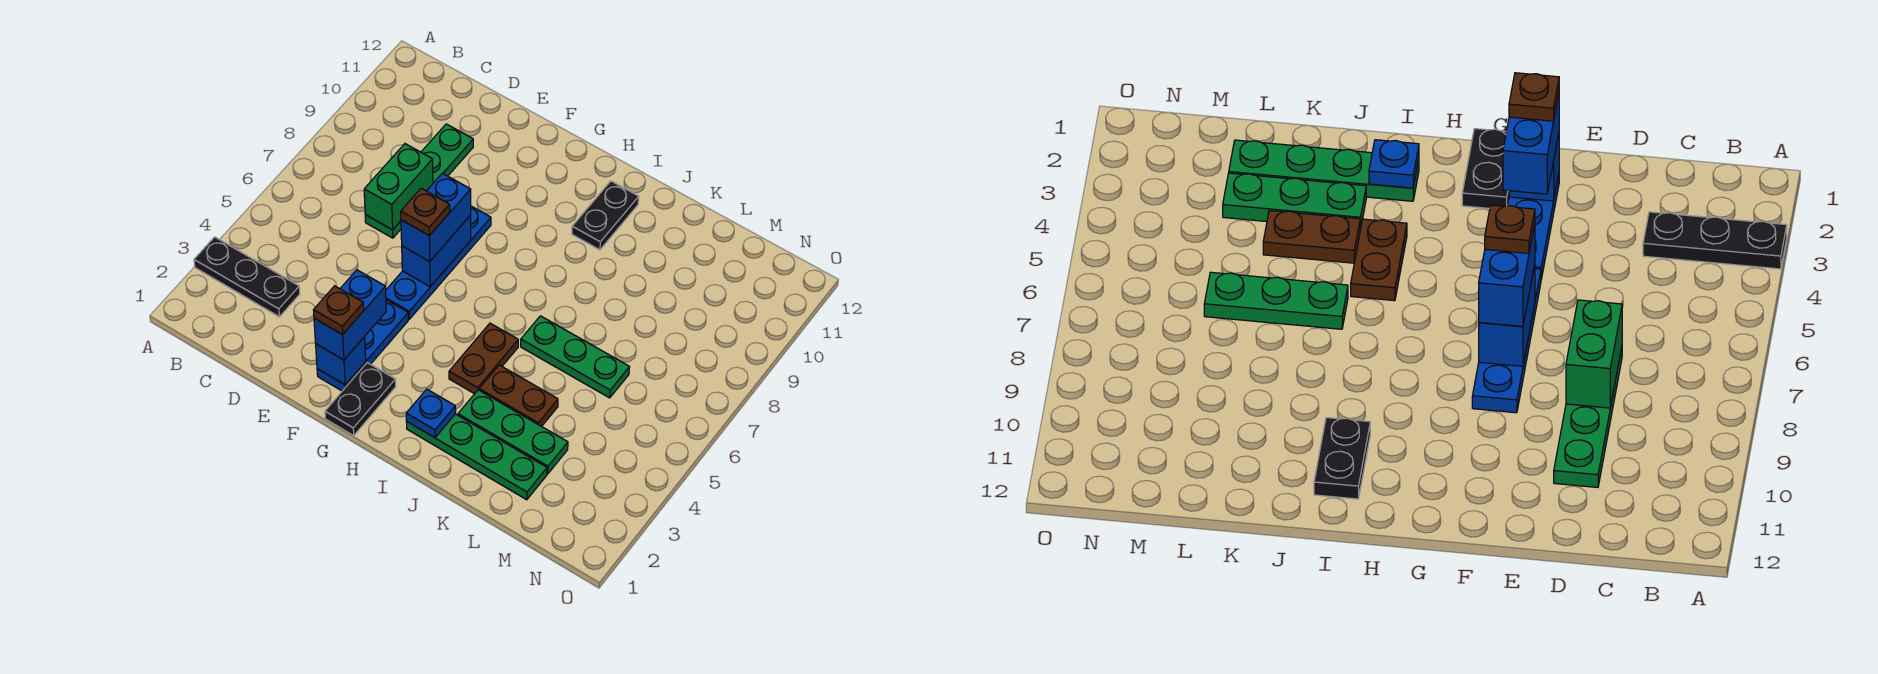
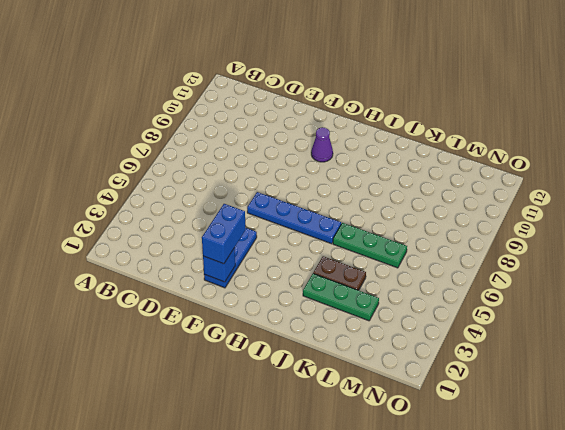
blue 1x4 plate [247,192,341,244] -> blue 1x4 plate turned to [386,206,491,319]
purple 1x1 cone [311,127,333,162] -> none
none -> black 1x3 plate [194,237,300,317]
none -> green 1x4 plate [365,124,473,238]
none -> black 1x2 plate [325,363,396,436]

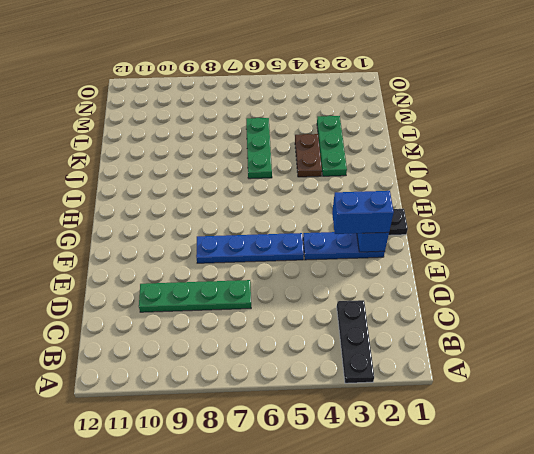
none -> green 1x4 plate [406,414,547,500]
none -> brown 1x2 plate [449,323,518,394]
none -> black 1x2 plate [572,181,639,250]

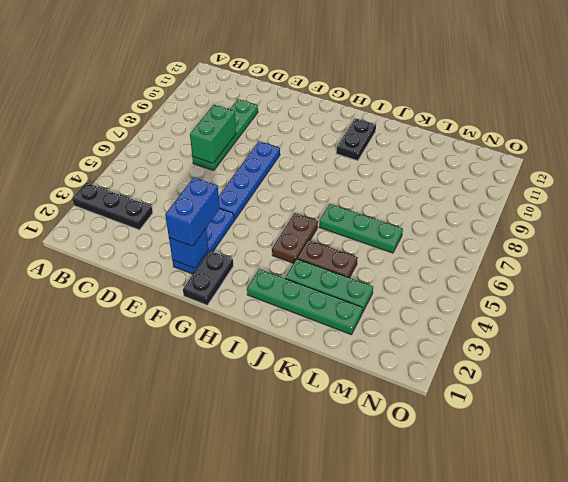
none -> blue 1x2 brick [402,215,471,287]
none -> blue 1x1 plate [406,389,456,438]
none -> blue 1x2 brick [401,173,471,262]

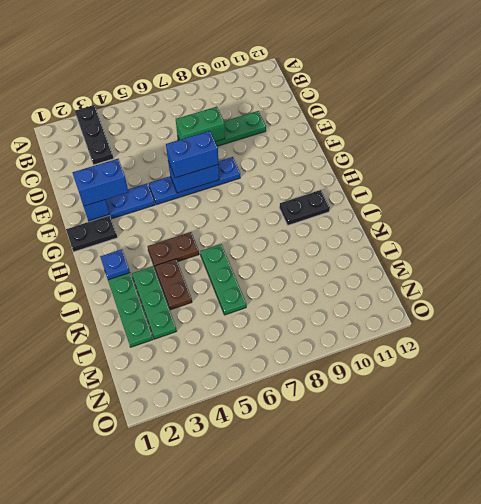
none -> brown 1x1 plate [314,286,364,335]
none -> brown 1x1 plate [401,188,450,236]

